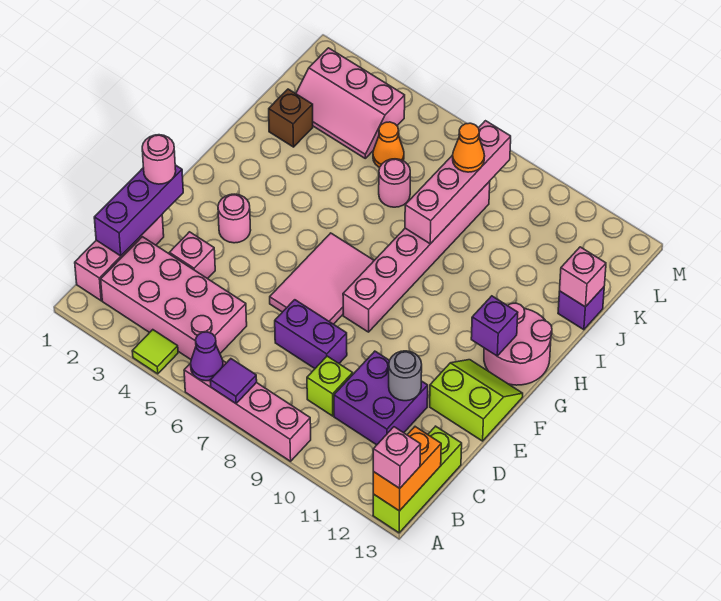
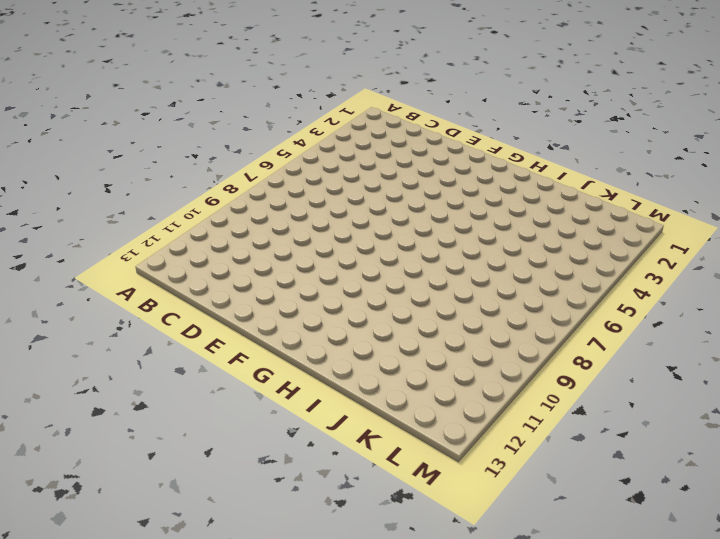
none -> lime 1x1 tile [132,330,178,374]
none -> pink 1x4 brick [184,361,311,461]
none -> lime 1x3 brick [373,426,462,533]
none -> pink 1x3 brick [75,215,164,301]

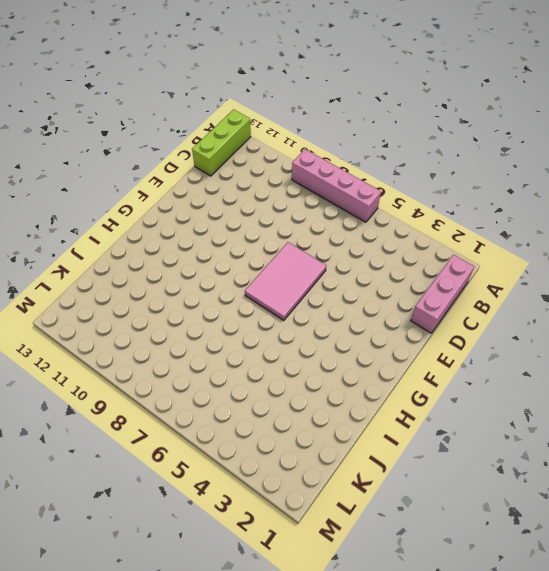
none -> lime 1x1 tile [132,330,178,374]
none -> pink 2x4 brick [101,237,247,359]
none -> lime 1x1 brick [307,356,353,416]
none -> purple 2x2 brick [334,351,428,445]

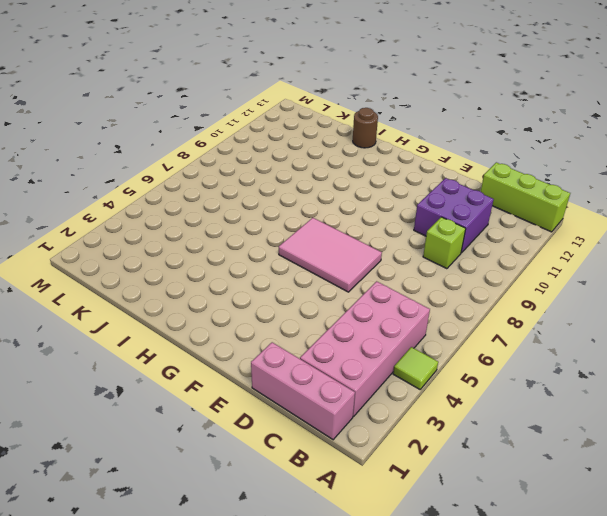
brown 1x1 round brick [353,108,378,148] -> none
none -> pink 1x4 brick [184,361,311,461]
none -> pink 1x1 brick [169,232,215,279]
none -> purple 1x2 brick [275,300,347,368]
none -> lime 2x2 slope [430,360,523,441]

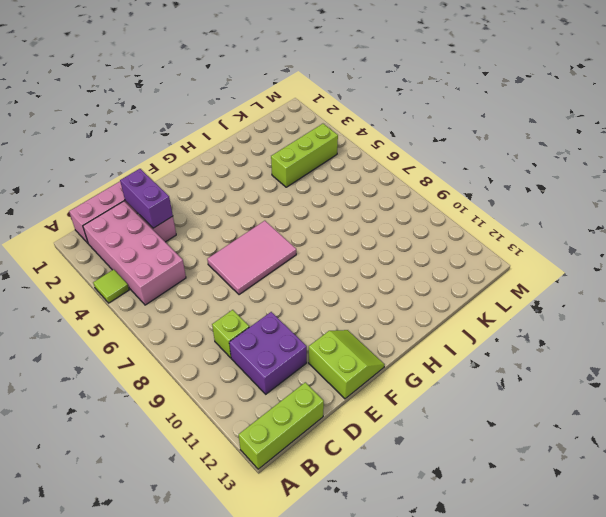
purple 1x2 brick [120,169,173,228] -> purple 1x2 brick moved to [275,300,347,368]
lime 1x3 brick [271,124,338,187] -> pink 2x3 slope [296,48,405,158]
none -> pink 1x4 brick [184,361,311,461]
none -> pink 1x1 round brick [218,194,251,243]
none -> pink 1x6 brick [343,181,490,332]
none -> pink 2x2 round brick [484,303,552,385]

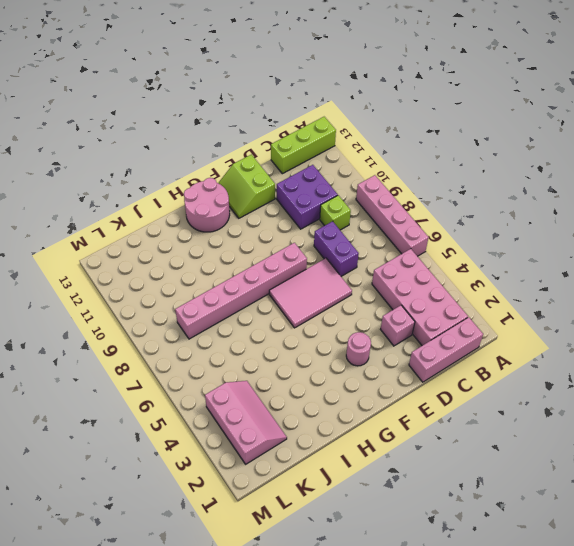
none -> lime 1x1 tile [132,330,178,374]
none -> brown 1x1 brick [269,89,313,147]
none -> pink 1x1 round brick [379,159,410,207]
none -> purple 1x1 brick [558,287,604,330]

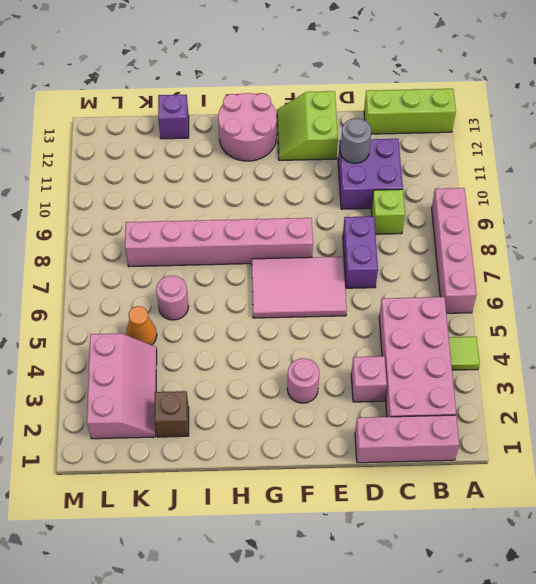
none -> purple 1x1 cone [191,332,223,381]
none -> purple 1x1 tile [210,359,257,403]
none -> orange 1x2 brick [373,427,441,511]
none -> purple 1x3 brick [94,165,183,256]

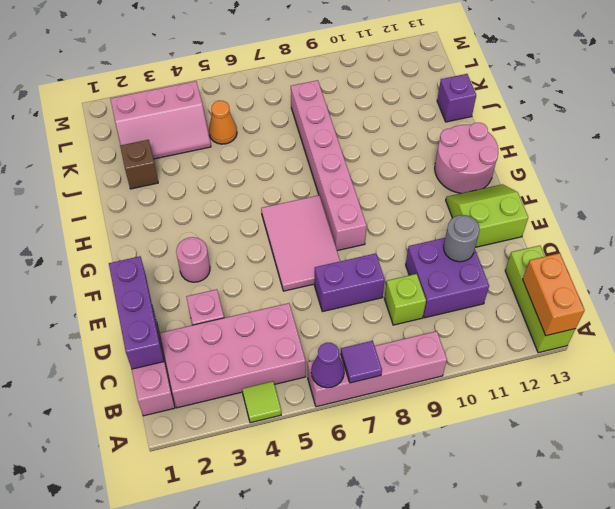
none -> pink 1x1 round brick [379,159,410,207]
none -> purple 1x1 brick [471,296,518,356]
none -> pink 1x4 brick [405,121,511,244]
none -> pink 1x1 brick [560,247,606,307]

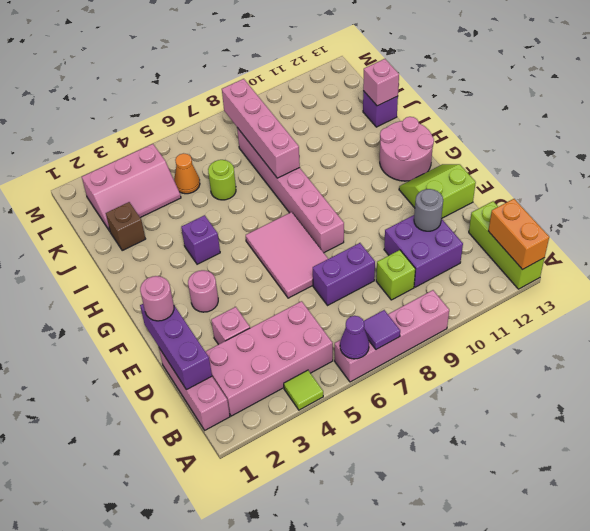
purple 1x1 brick [181,215,220,264] -> purple 1x1 brick moved to [471,296,518,356]
lime 1x1 round brick [208,160,236,200] -> pink 1x1 round brick [379,159,410,207]
none -> pink 1x1 brick [373,427,421,488]
none -> orange 1x1 cone [453,123,484,172]

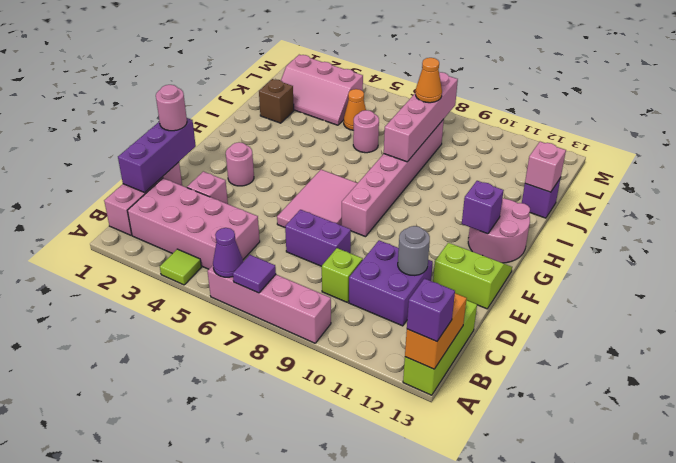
purple 1x1 brick [407,278,455,341] -> pink 1x1 brick [373,427,421,488]

